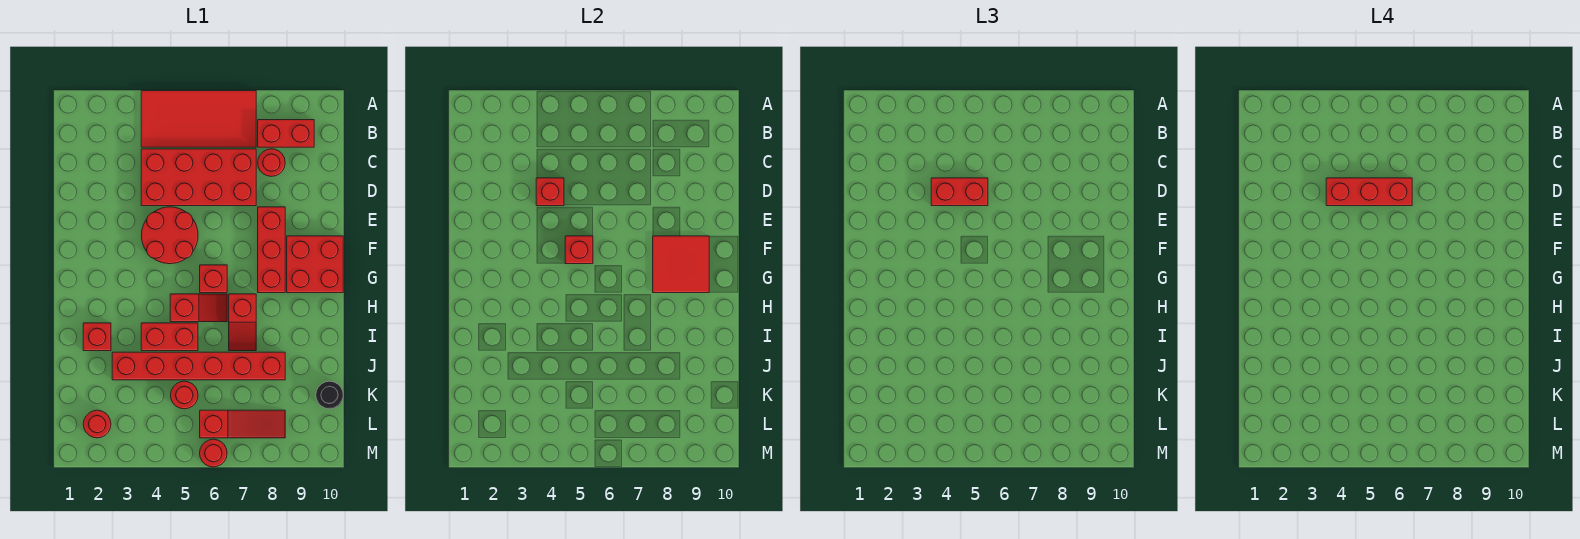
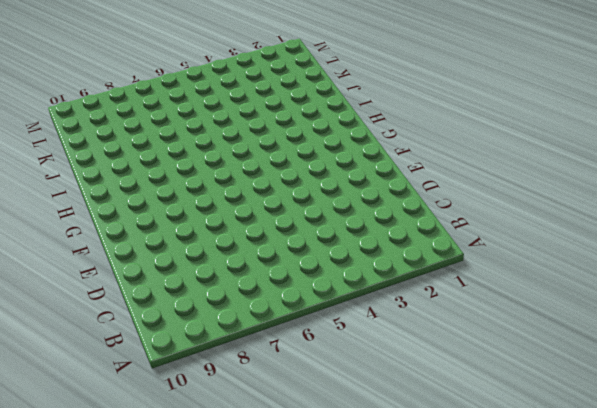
none -> red 2x4 tile [141,91,256,147]
none -> red 1x2 brick [258,120,314,147]
none -> red 2x4 brick [141,149,256,206]

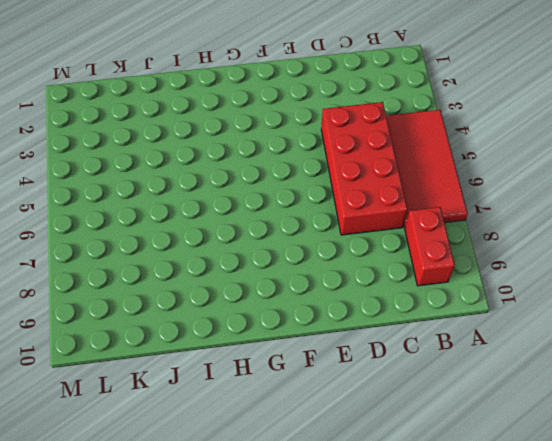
none -> red 1x1 round brick [258,149,285,176]
none -> red 2x2 round brick [141,207,198,264]
none -> red 1x3 brick [258,207,285,293]

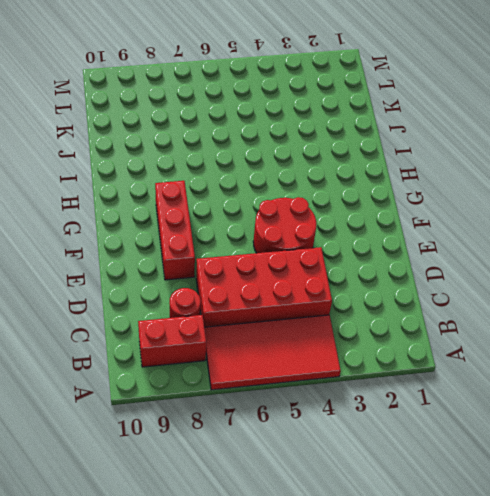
none -> red 2x2 brick [287,236,343,293]
none -> red 1x1 brick [200,265,227,293]
none -> red 1x2 slope [170,294,227,322]

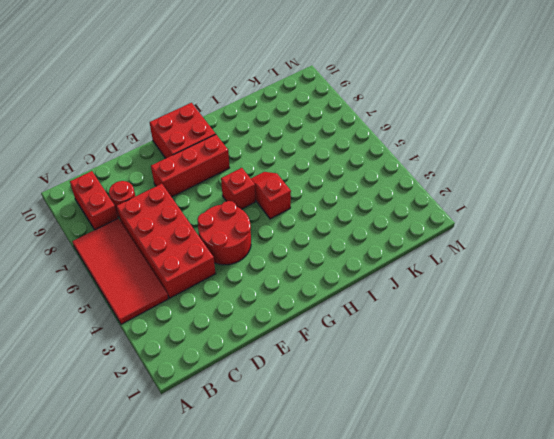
none -> red 1x2 slope [229,294,256,351]
none -> red 1x1 brick [83,323,111,351]
none -> red 1x2 brick [141,323,198,351]

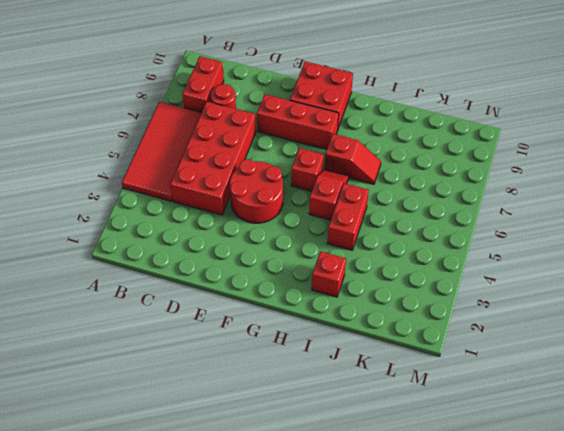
none -> red 1x6 brick [112,352,285,380]
none -> red 1x1 round brick [171,381,198,409]
none -> black 1x1 round brick [316,381,343,409]

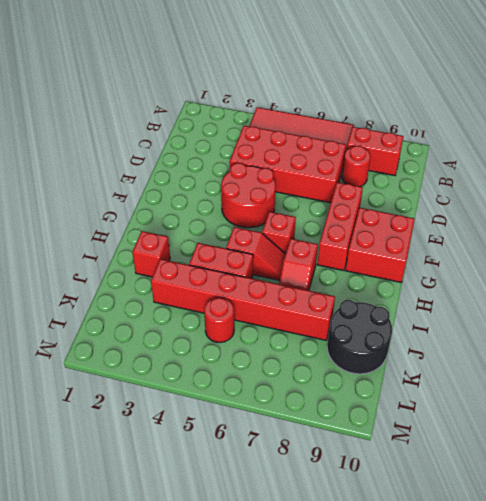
black 2x2 round brick [327,300,392,374] -> black 1x1 round brick [316,381,343,409]
none -> red 1x1 round brick [83,410,111,438]
none -> red 1x3 slope [200,410,285,438]
none -> red 1x1 round brick [200,439,227,467]

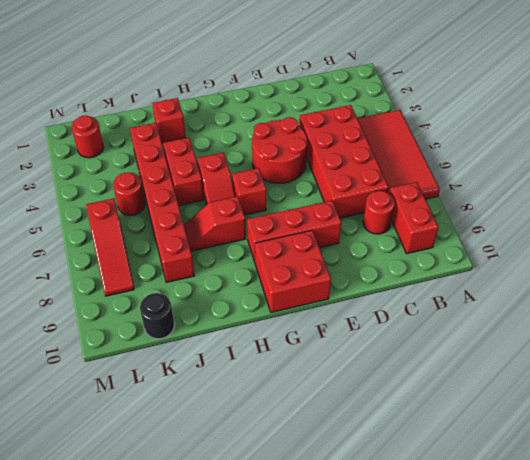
none -> red 1x1 round brick [200,439,227,467]
none -> red 1x1 brick [536,178,564,206]
none -> red 1x1 brick [565,236,593,264]

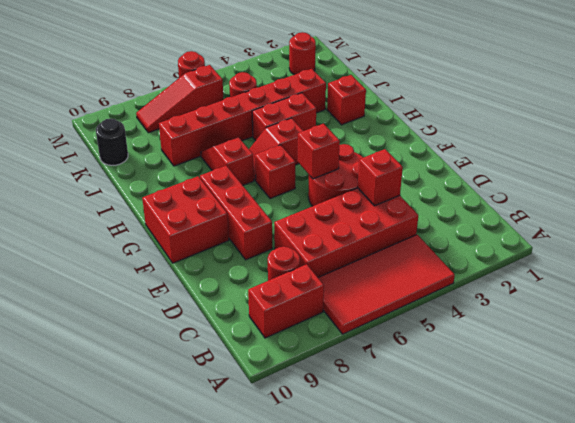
none -> red 2x2 tile [653,236,709,293]
none -> red 1x2 brick [931,178,988,206]
none -> red 1x3 brick [1326,178,1412,206]

